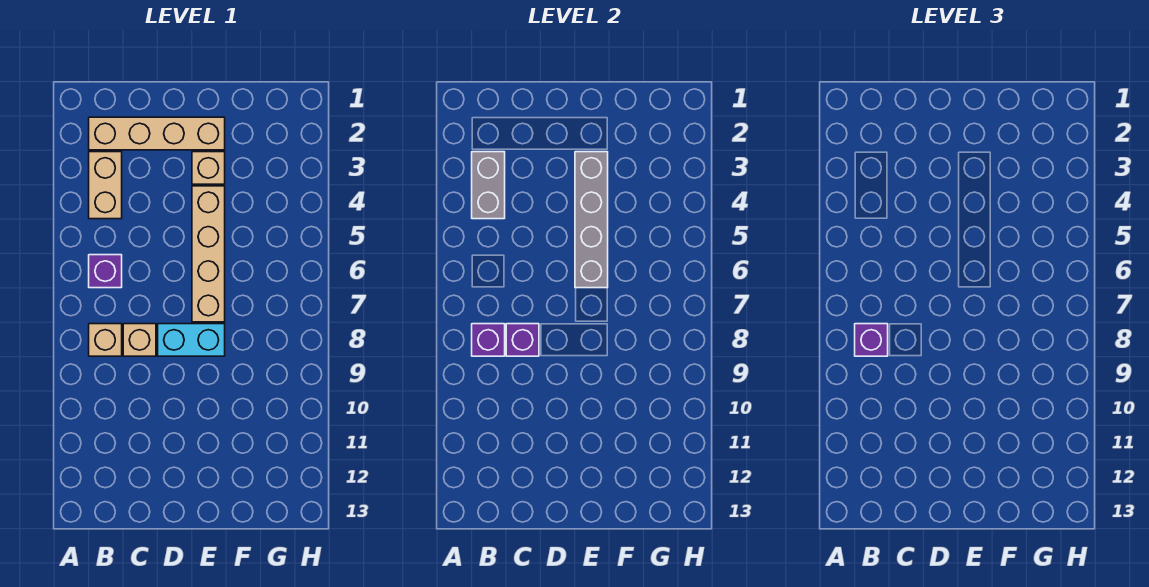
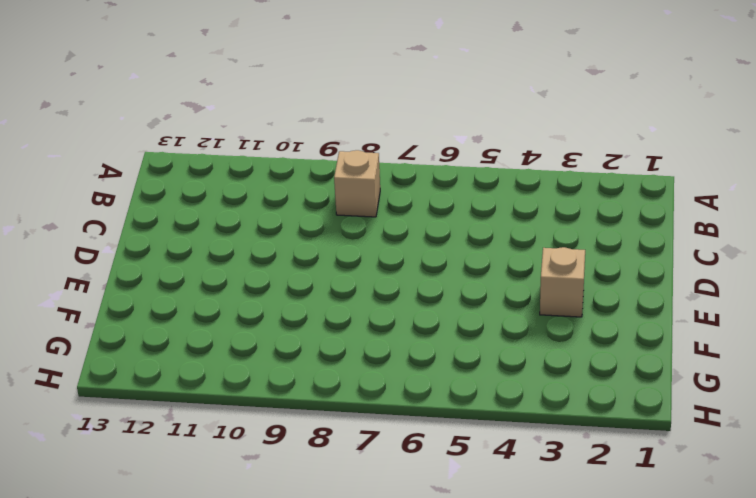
none -> tan 1x4 brick [89,117,225,150]
none -> tan 1x2 brick [89,152,122,219]
none -> purple 1x1 brick [89,255,122,288]

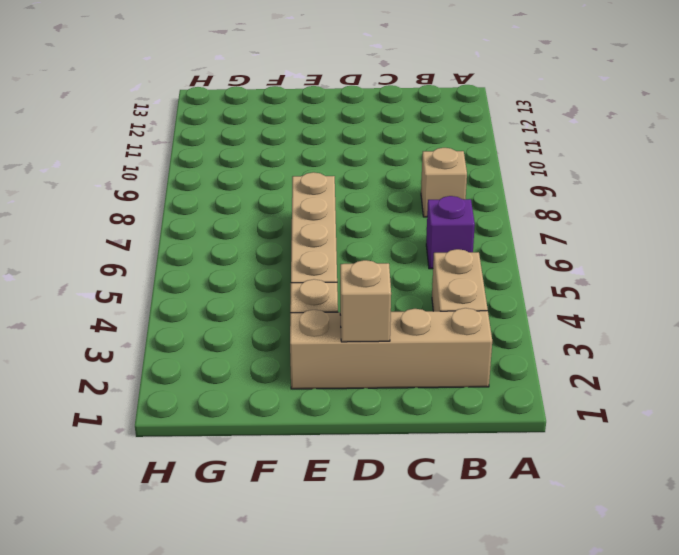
tan 1x1 brick [340,260,391,342] -> tan 1x1 brick moved to [123,324,156,356]
none -> cyan 1x2 brick [158,324,225,356]
none -> grey 1x2 brick [472,152,505,219]
none -> purple 1x1 brick [472,324,505,356]

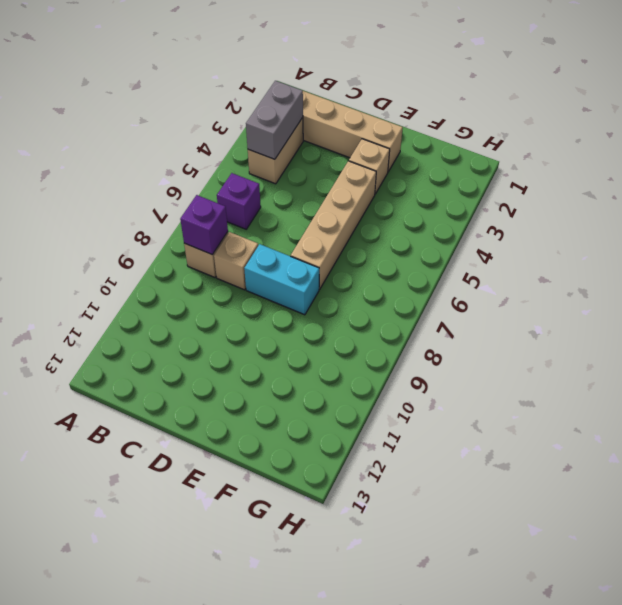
none -> purple 1x1 brick [506,324,539,356]
none -> grey 1x4 brick [575,152,608,288]
none -> purple 1x1 brick [855,324,888,356]

